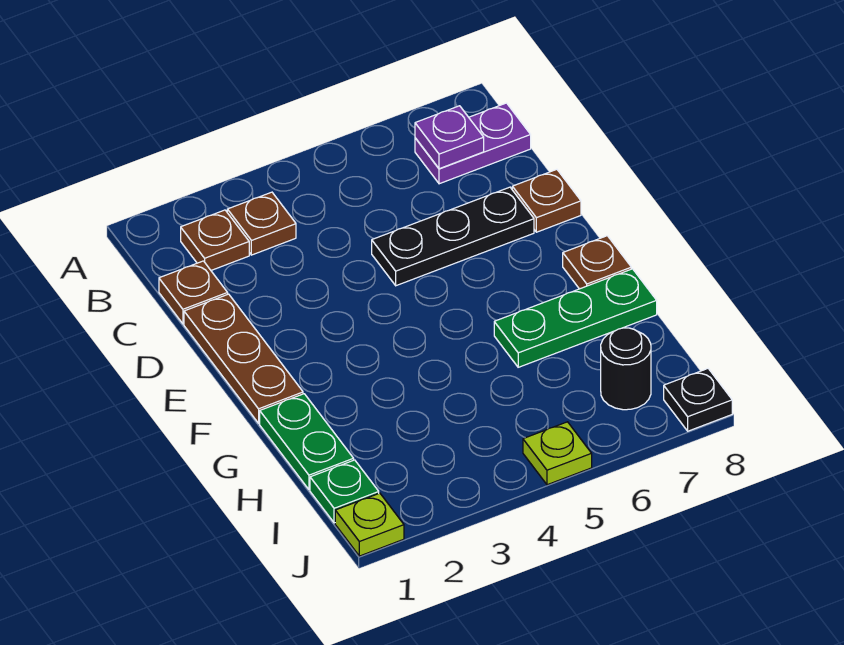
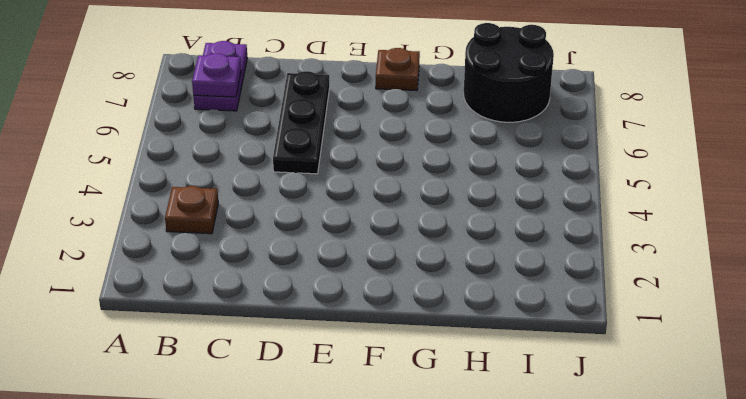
black 2x2 round brick [464,23,554,122] -> black 1x1 round brick [601,328,651,410]
none -> brown 1x1 plate [181,210,249,270]
none -> brown 1x1 plate [159,261,228,324]
none -> brown 1x3 plate [184,294,303,423]

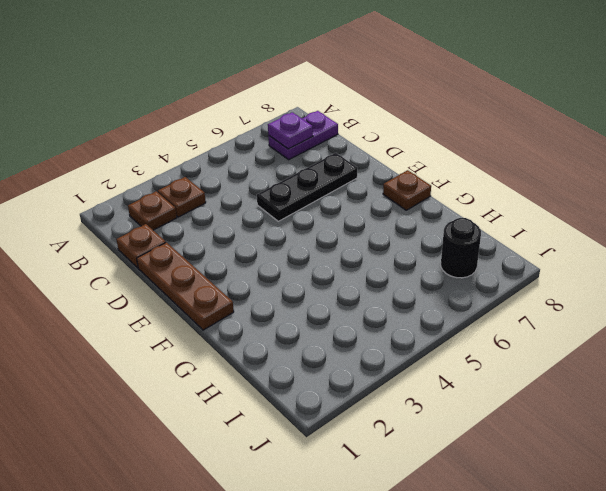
none -> brown 1x1 plate [512,169,581,232]
none -> green 1x2 plate [260,394,354,490]
none -> green 1x3 plate [494,269,657,367]

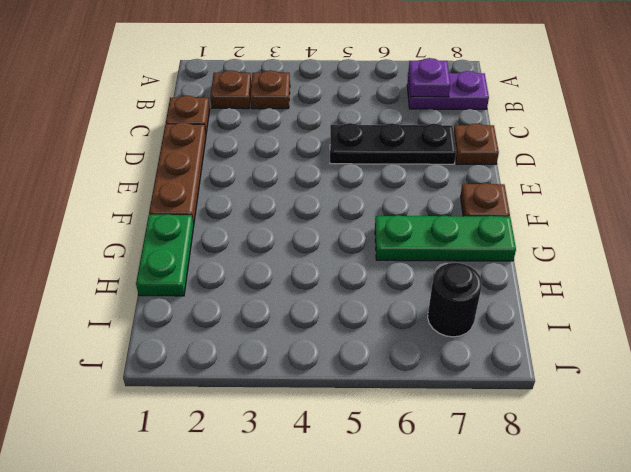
none -> green 1x1 plate [310,460,379,523]
none -> lime 1x1 plate [335,493,404,556]
none -> lime 1x1 plate [523,422,592,485]

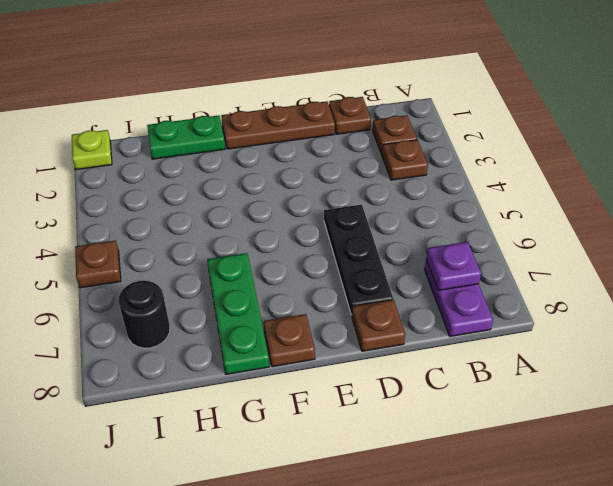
brown 1x1 plate [75,241,121,288] -> lime 1x1 plate [523,422,592,485]
none -> green 1x1 plate [310,460,379,523]
none -> black 1x1 plate [664,369,732,431]

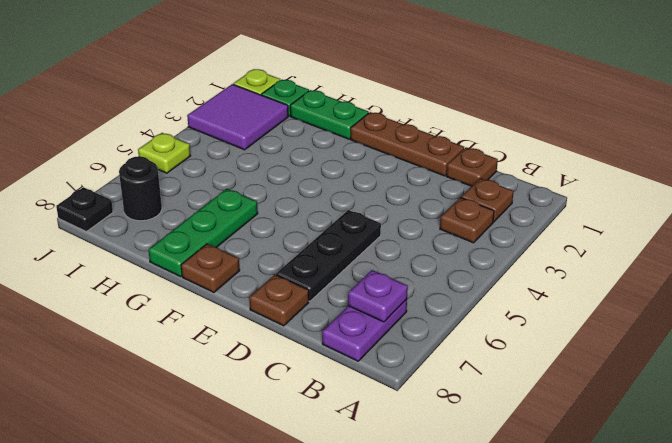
purple 2x2 tile [187,84,288,150] -> none

